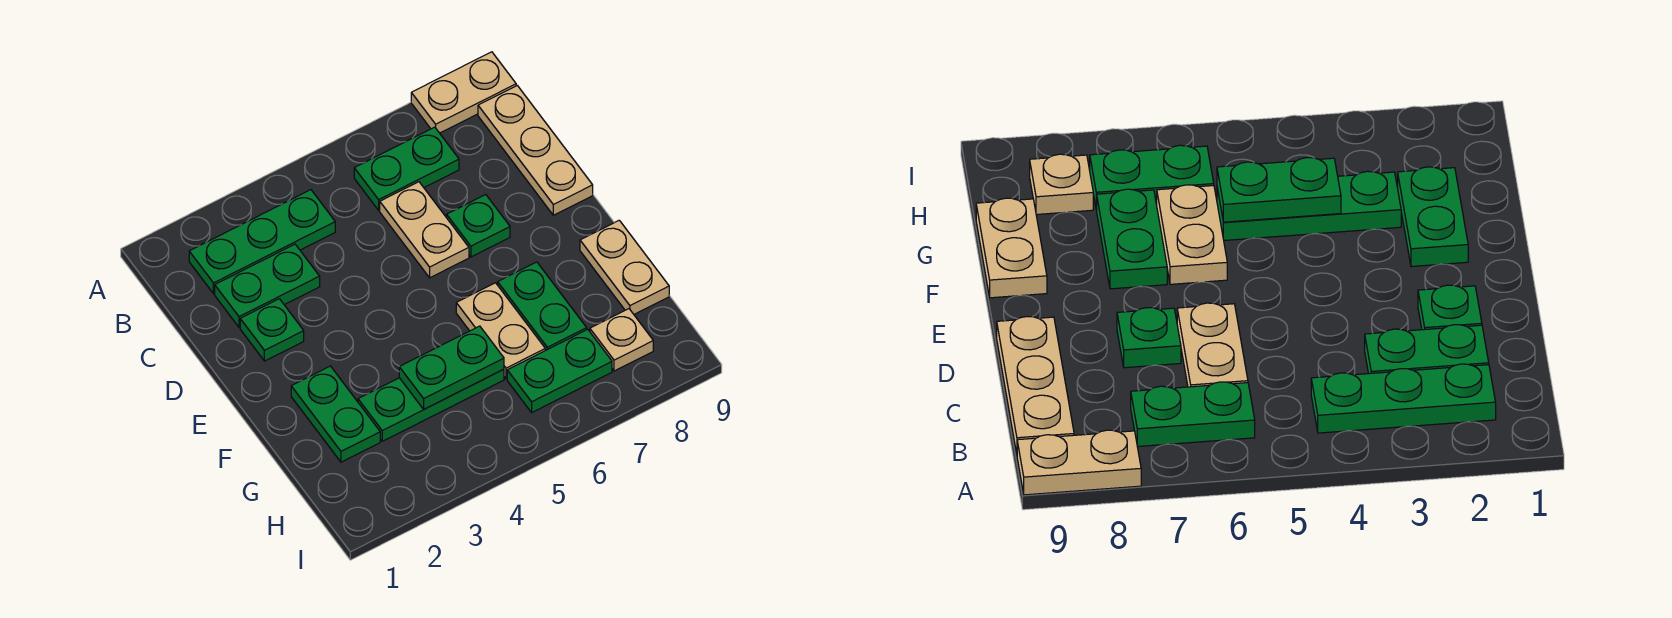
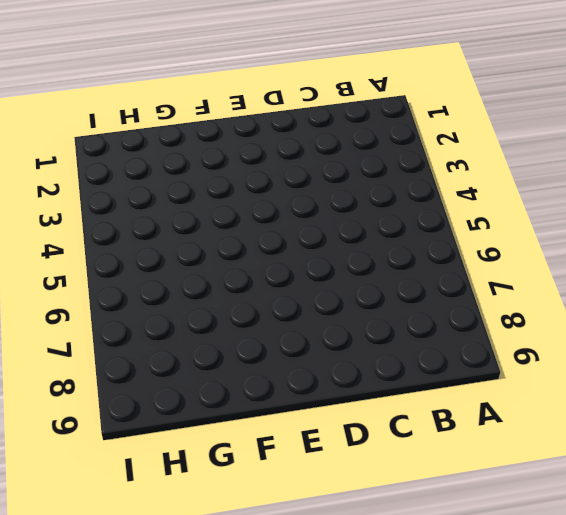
none -> tan 1x2 plate [411,52,516,133]
none -> green 1x3 plate [189,190,335,294]
none -> green 1x2 plate [354,127,459,210]

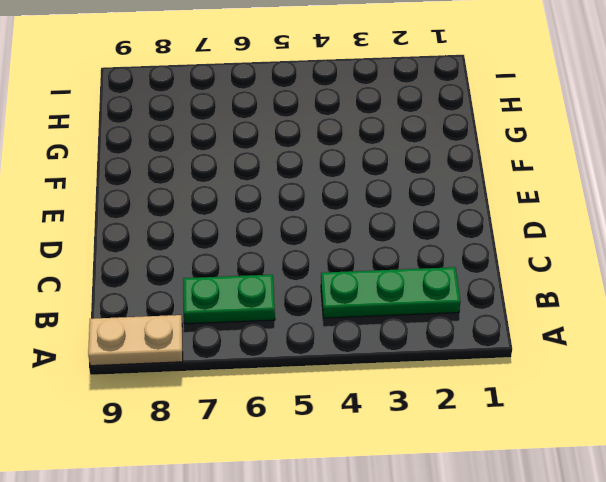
none -> tan 1x3 plate [478,86,593,215]
none -> green 1x2 plate [215,244,320,327]
none -> tan 1x2 plate [380,182,469,278]

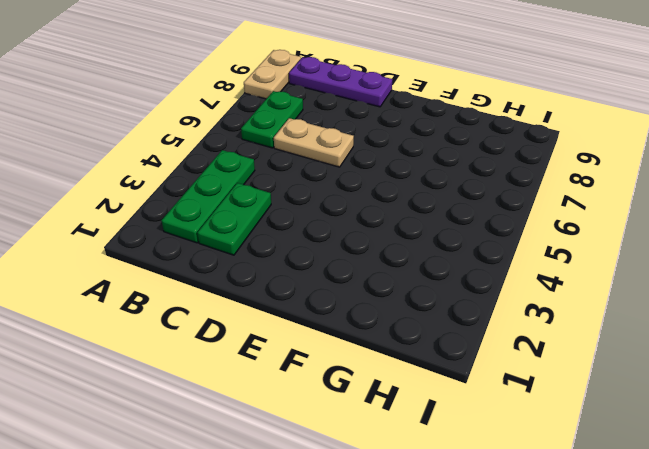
purple 1x3 plate [289,57,392,107] -> tan 1x3 plate [478,86,593,215]
none -> green 1x1 plate [240,299,304,361]
none -> green 1x1 plate [447,195,510,257]
none -> green 1x2 plate [291,366,380,462]

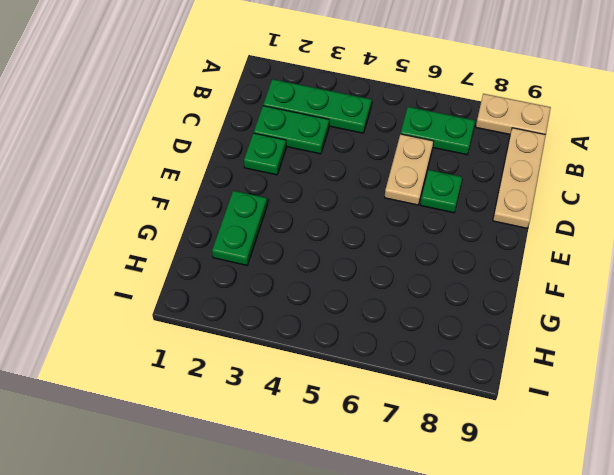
none -> tan 1x2 plate [456,283,545,379]
none -> green 1x2 plate [498,262,587,350]
none -> tan 1x2 plate [580,220,669,314]

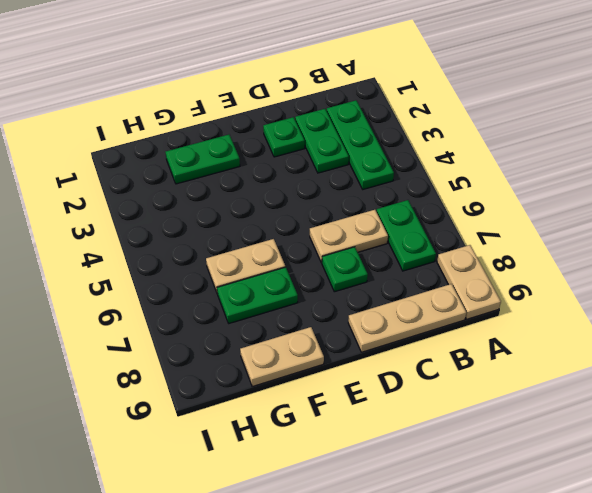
none -> green 1x3 plate [358,369,504,441]
none -> green 1x2 plate [507,329,612,412]
none -> tan 1x1 plate [590,309,653,371]

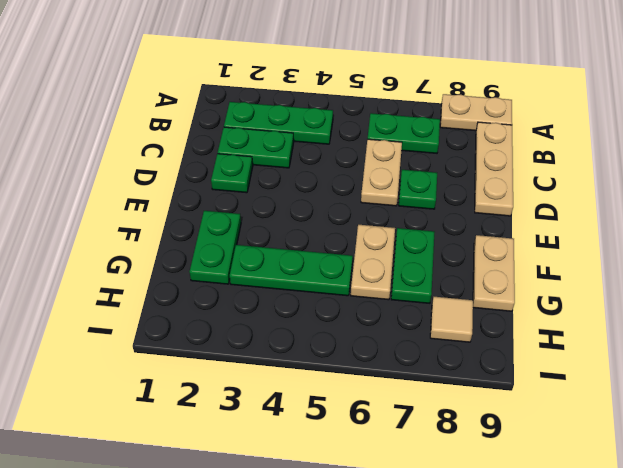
tan 1x1 tile [430,297,473,342] -> tan 1x1 plate [590,309,653,371]
none -> green 1x2 plate [507,329,612,412]
none -> green 1x2 plate [399,326,504,409]

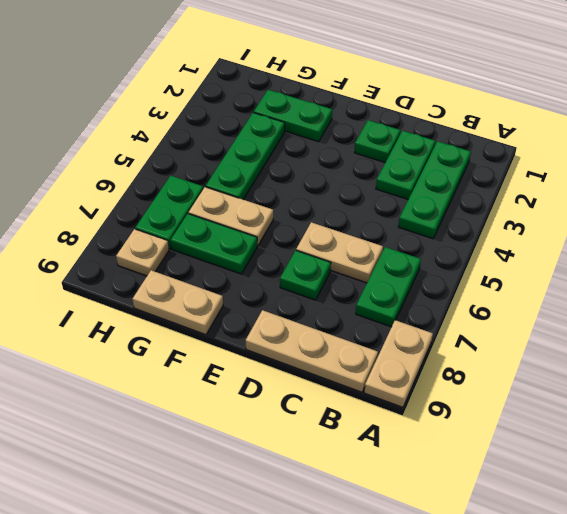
none -> green 1x2 plate [399,326,504,409]

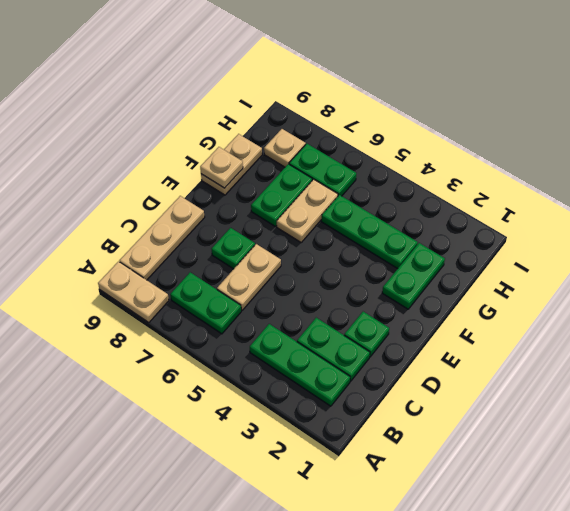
tan 1x1 plate [200,147,243,188] -> none
none -> green 1x2 plate [399,326,504,409]

